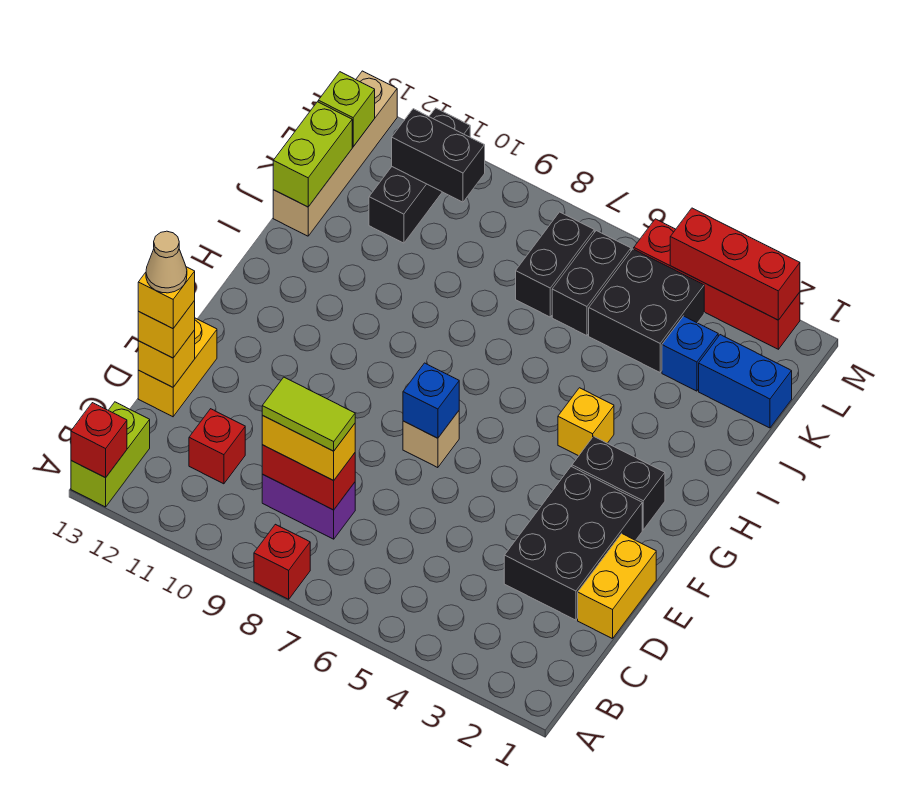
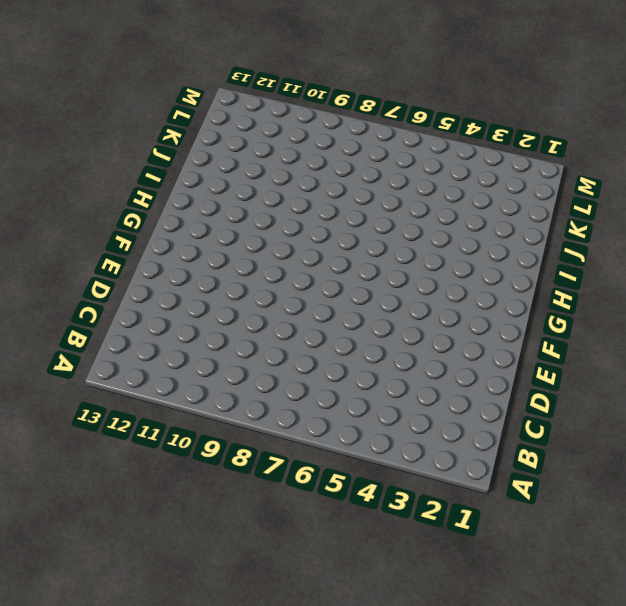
none -> red 1x1 brick [254,524,310,599]
none -> lime 1x2 brick [71,402,150,507]
none -> purple 1x2 brick [262,474,355,539]
none -> red 1x1 brick [189,409,245,484]

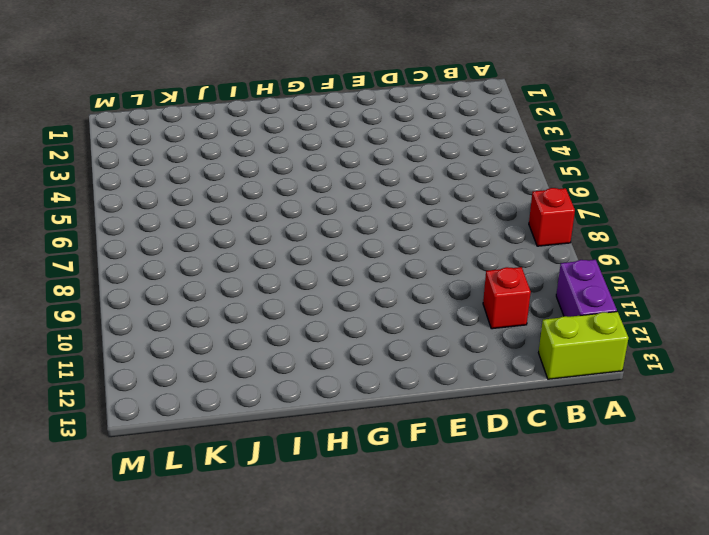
purple 1x2 brick [556,260,617,317] -> purple 1x2 brick moved to [262,474,355,539]
none -> yellow 1x2 brick [578,534,656,639]
none -> black 2x3 brick [504,467,642,620]
none -> yellow 1x2 brick [138,318,217,417]
none -> tan 1x1 brick [403,411,459,468]

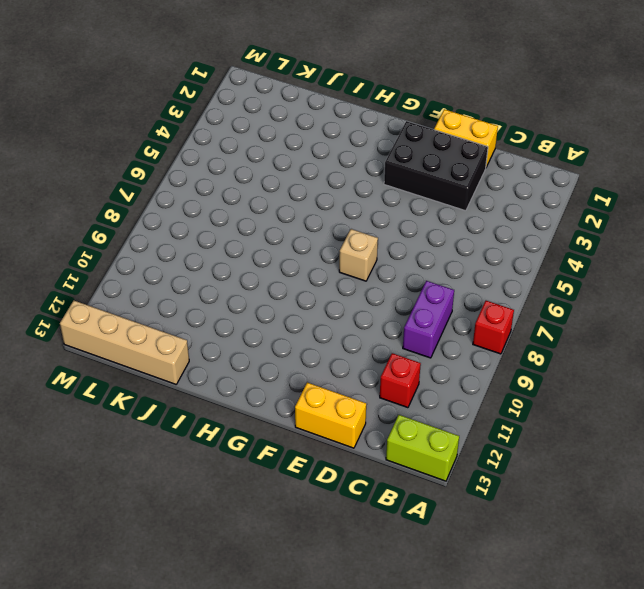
none -> black 1x2 brick [572,436,665,530]
none -> yellow 1x1 brick [558,388,614,456]
none -> blue 1x2 brick [699,335,792,428]
none -> blue 1x1 brick [662,316,718,391]

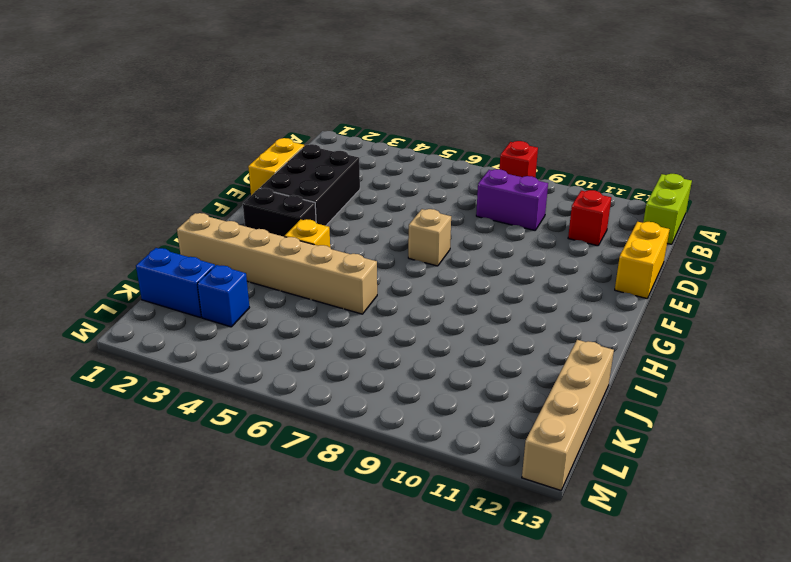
tan 1x6 brick [177,213,377,314] -> none
none -> black 2x2 brick [589,249,704,372]
none -> black 1x2 brick [552,231,631,336]
none -> black 1x2 brick [516,212,594,317]
none -> black 1x3 brick [369,108,470,243]

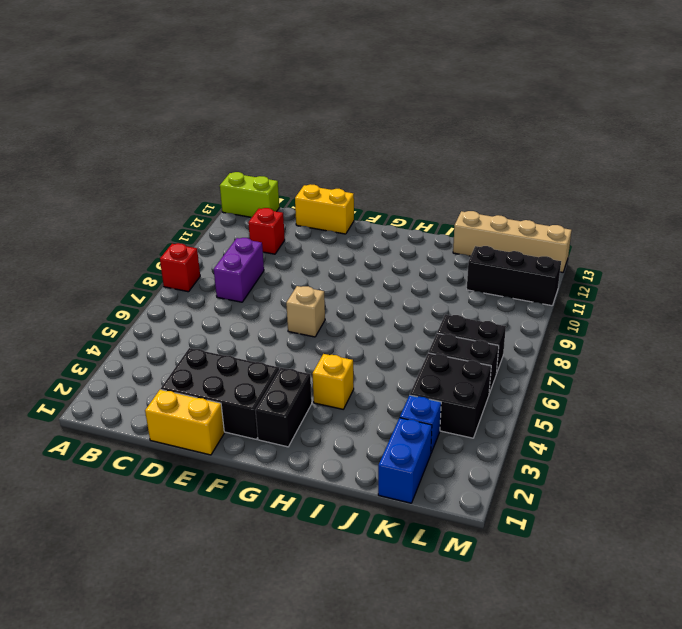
none -> red 1x4 brick [634,219,800,349]
none -> red 1x1 brick [71,403,127,478]
none -> red 1x2 brick [262,445,355,510]
none -> yellow 1x1 brick [138,330,195,387]

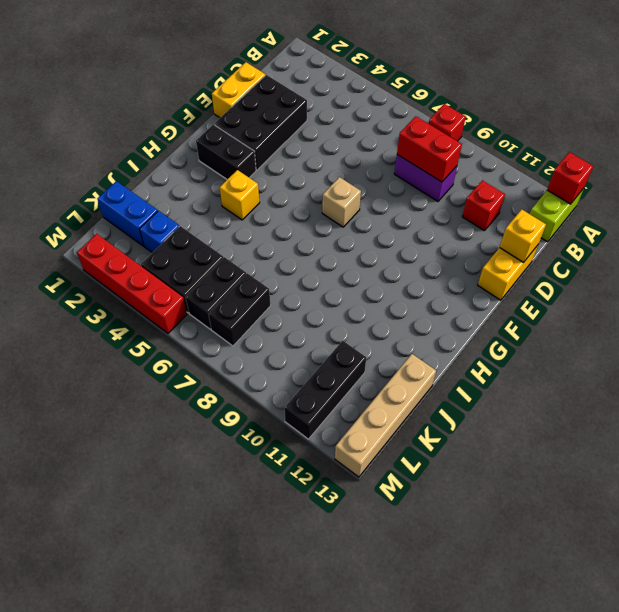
none -> blue 1x1 brick [403,363,459,438]
none -> lime 1x2 brick [273,102,352,207]
none -> black 1x2 brick [392,109,485,202]
none -> lime 1x1 brick [318,72,375,147]

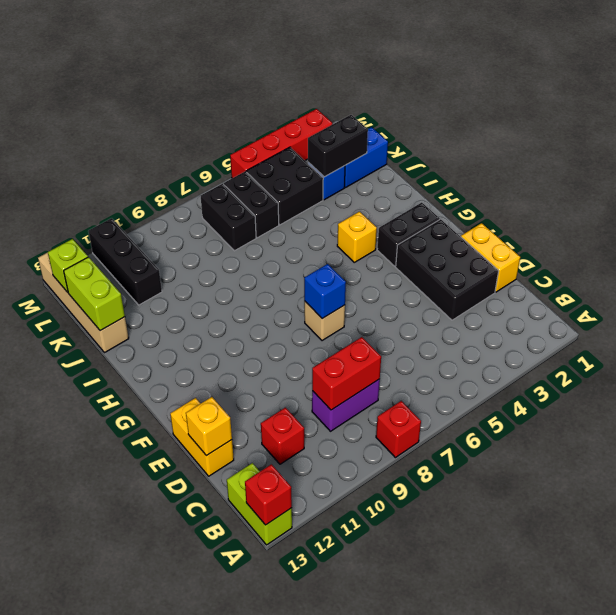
black 1x2 brick [308,115,368,177] -> black 1x2 brick moved to [392,109,485,202]
none -> red 1x3 brick [670,208,800,320]
none -> yellow 1x2 brick [262,416,355,481]
none -> yellow 1x1 brick [138,301,195,358]
none -> lime 1x2 tile [262,377,355,451]

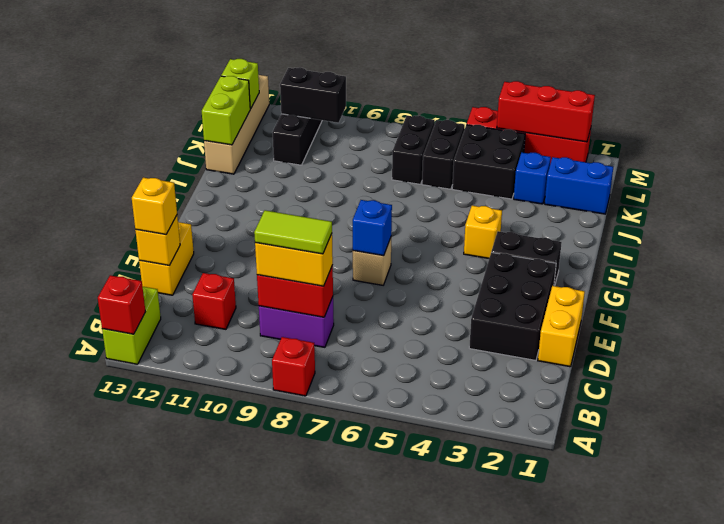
none -> yellow 1x1 brick [138,267,195,329]
none -> tan 1x1 cone [146,231,187,293]

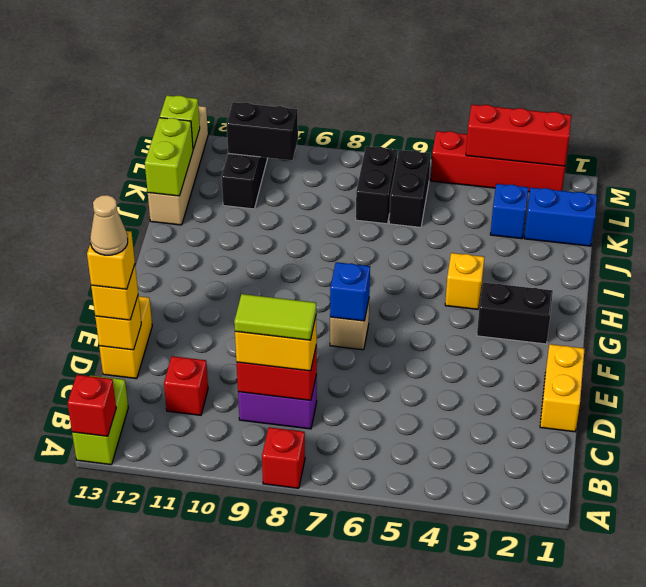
none -> black 2x3 brick [504,467,642,620]
none -> black 2x2 brick [589,249,704,372]

